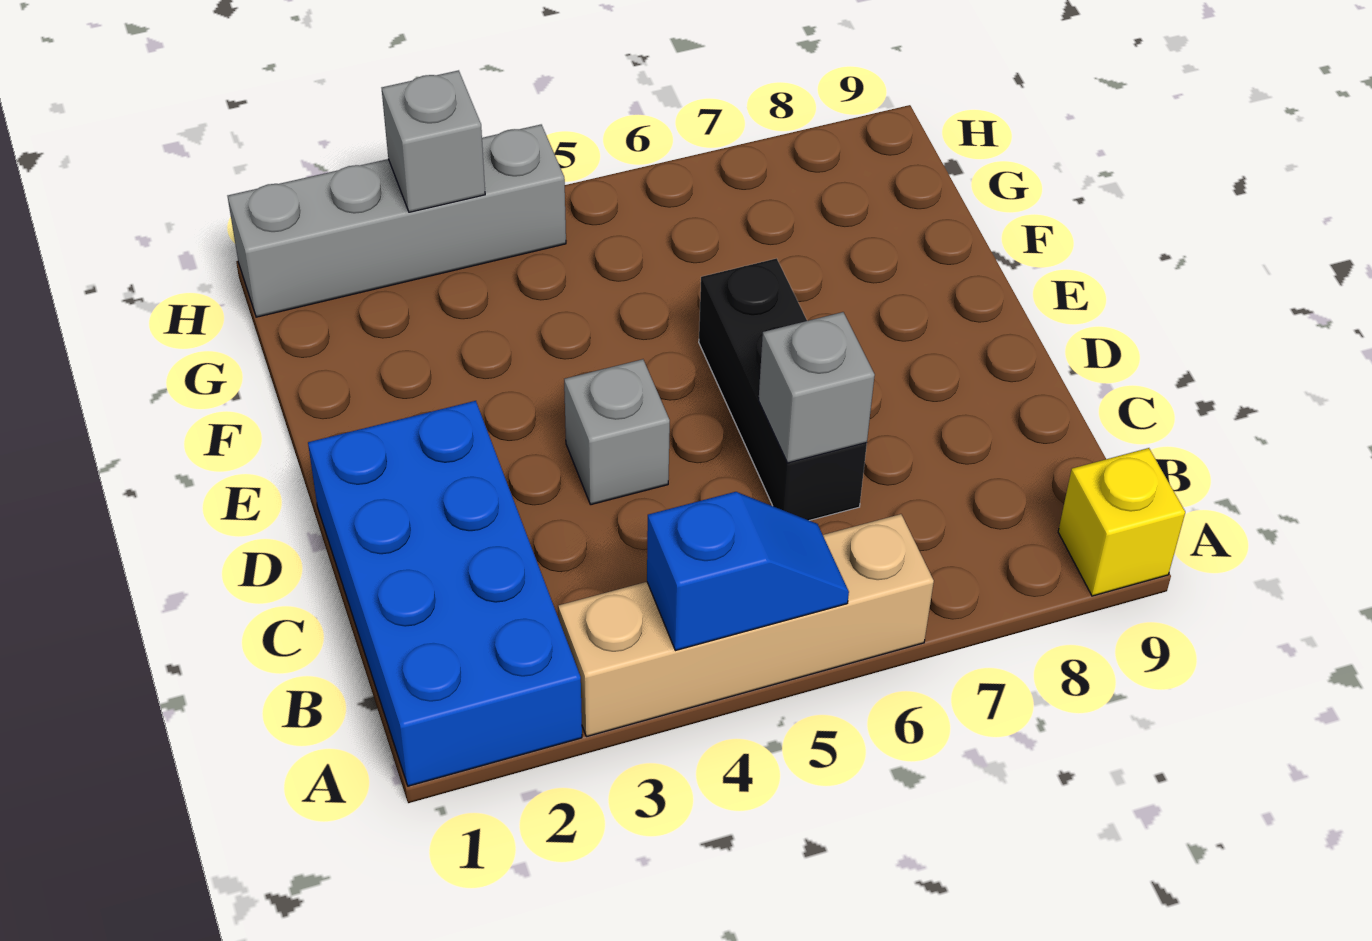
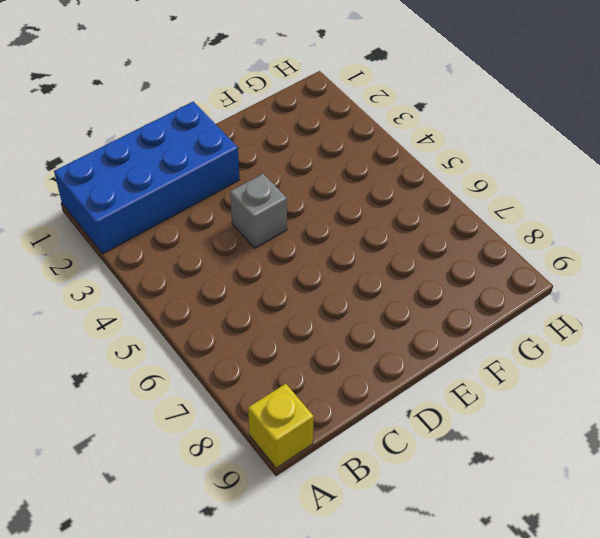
none -> tan 1x4 brick [558,514,934,737]
none -> black 1x3 brick [699,258,867,521]

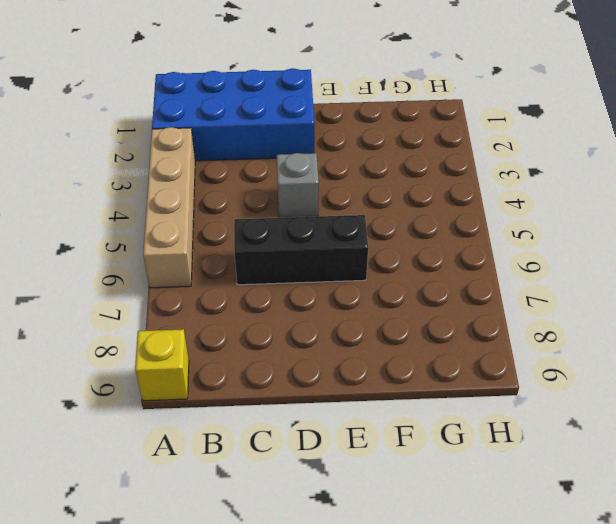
none -> grey 1x4 brick [228,125,566,317]
none -> blue 1x2 slope [647,492,849,651]

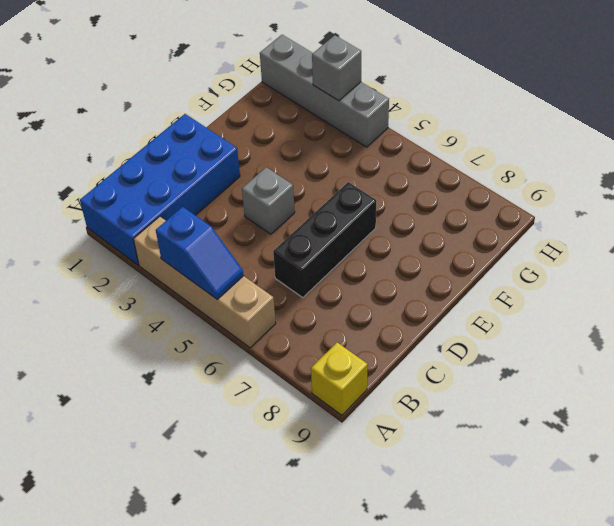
none -> grey 1x1 brick [759,312,875,463]

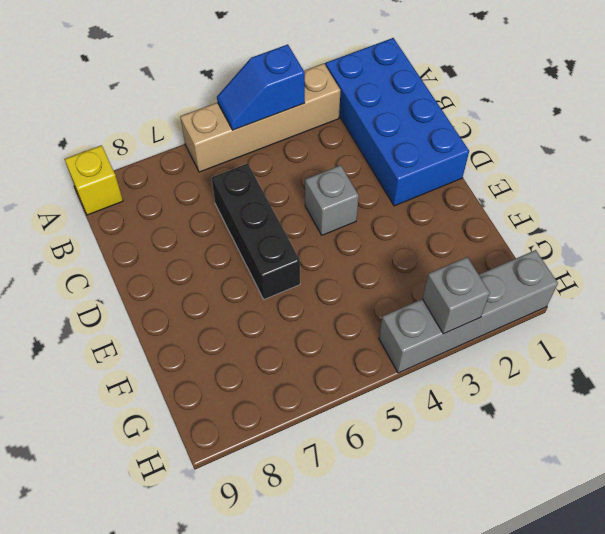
none -> grey 1x1 brick [759,312,875,463]

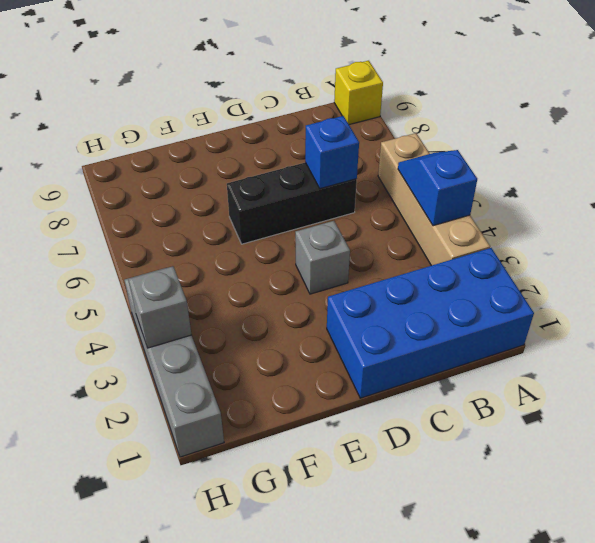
blue 1x1 brick [305,116,359,189] -> grey 1x1 brick [759,312,875,463]

